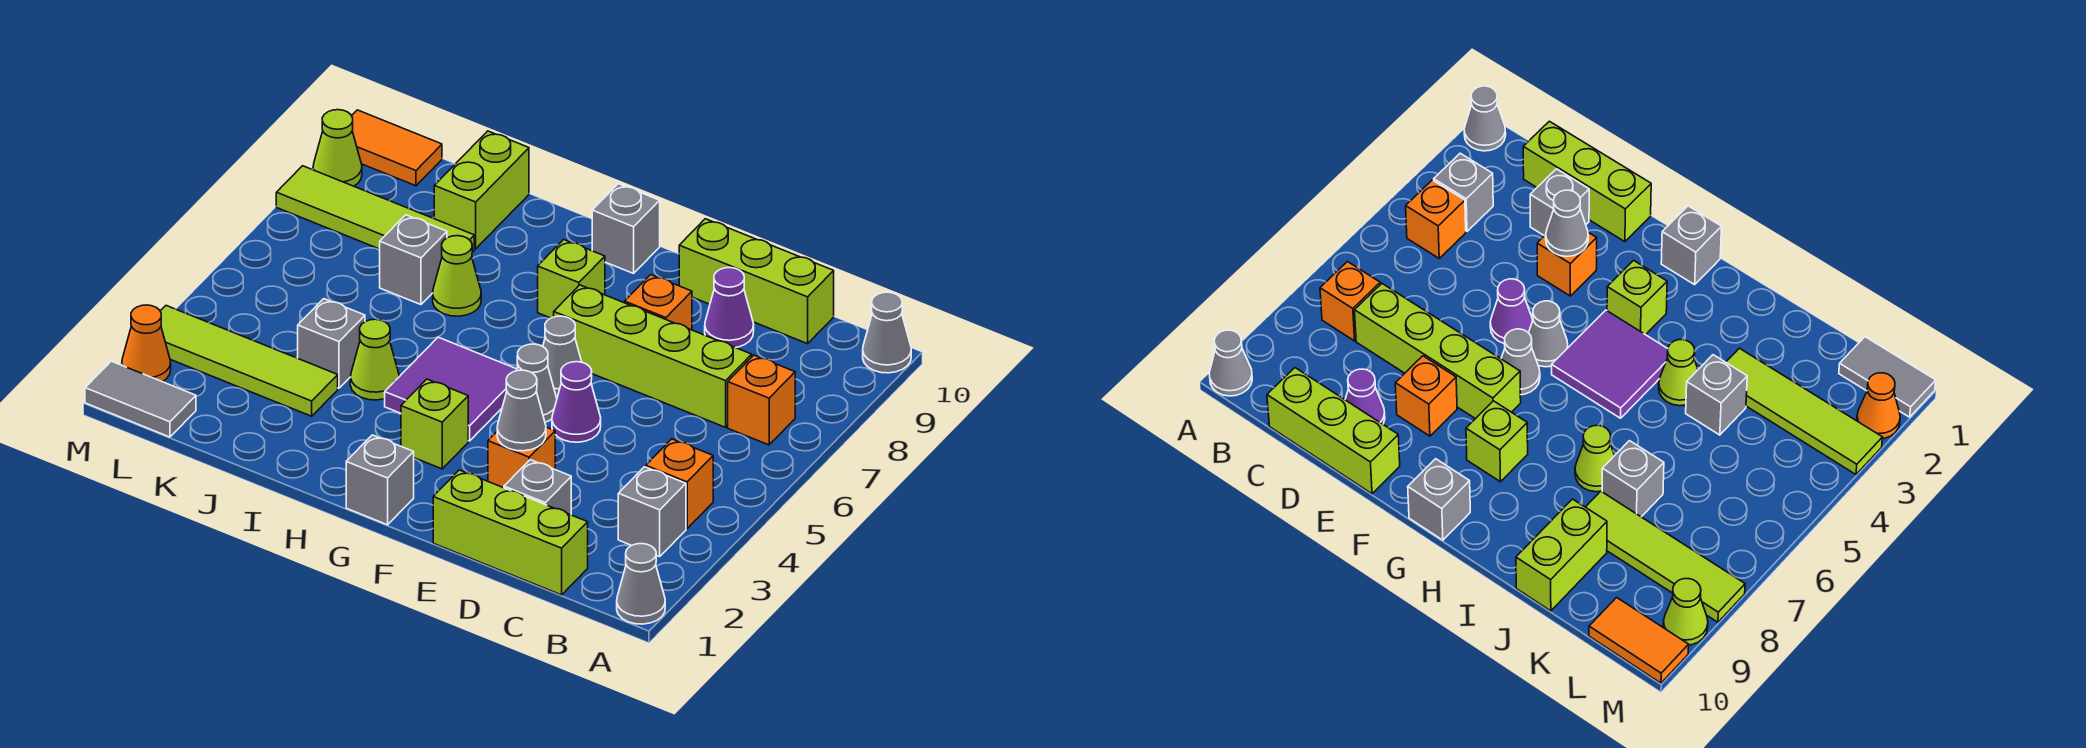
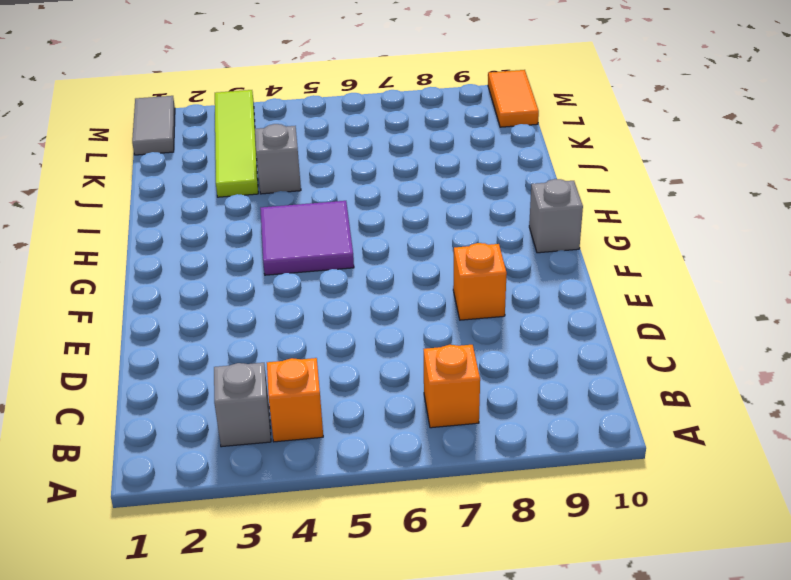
none -> grey 1x1 cone [617,544,665,624]
none -> grey 1x1 cone [863,292,911,373]
none -> lime 1x3 brick [433,470,588,595]
none -> lime 1x4 brick [554,285,752,427]

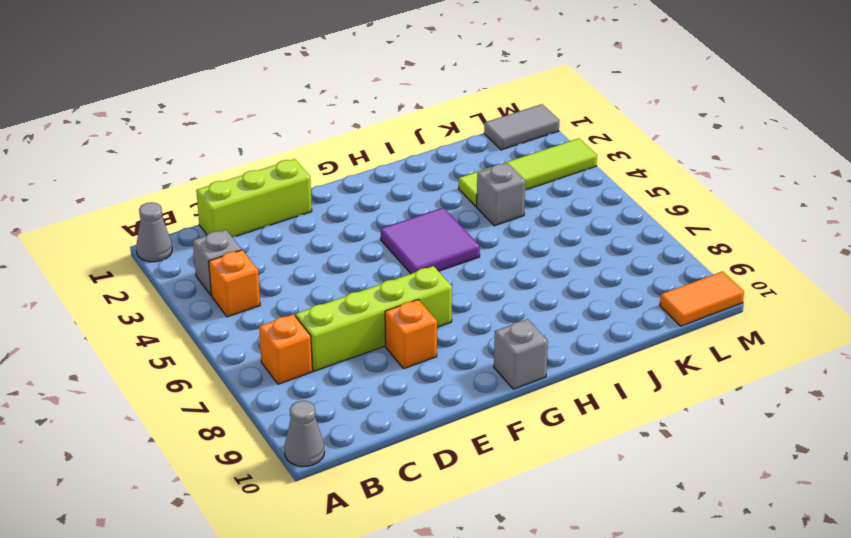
none -> lime 1x3 brick [679,219,834,344]
none -> grey 1x1 brick [504,460,571,515]
none -> purple 1x1 cone [705,268,754,348]
none -> orange 1x1 brick [488,427,555,488]

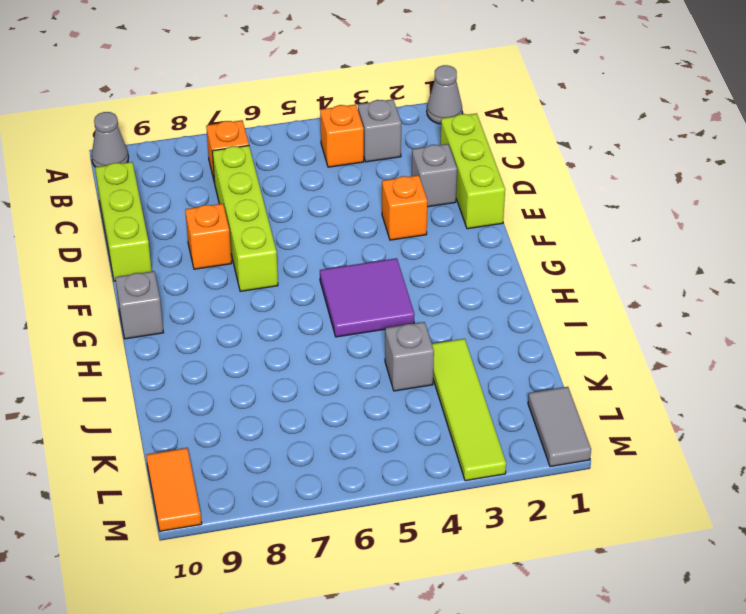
none -> purple 1x1 cone [705,268,754,348]
none -> purple 1x1 cone [552,362,601,442]
none -> grey 1x1 cone [517,344,557,422]
none -> grey 1x1 cone [543,316,582,397]

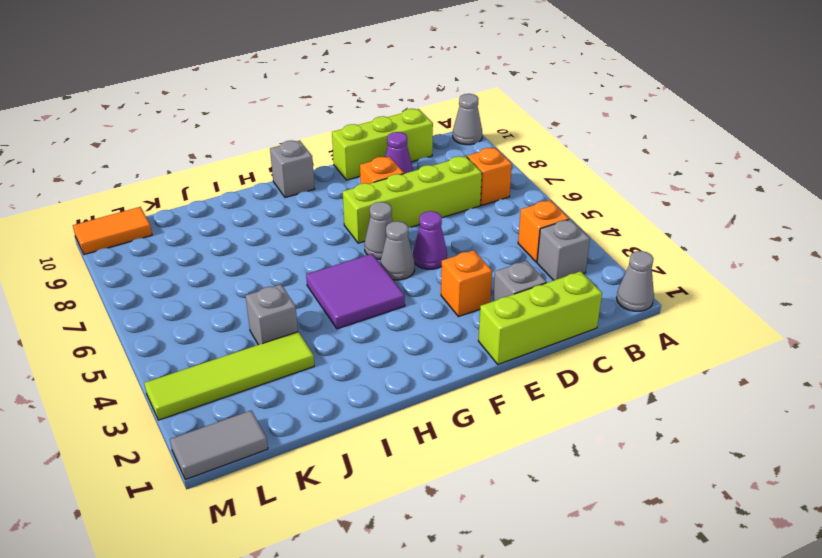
none -> grey 1x1 brick [346,435,414,525]
none -> lime 1x1 brick [401,379,468,469]
none -> lime 1x1 brick [538,240,605,318]
none -> lime 1x1 cone [350,319,399,400]

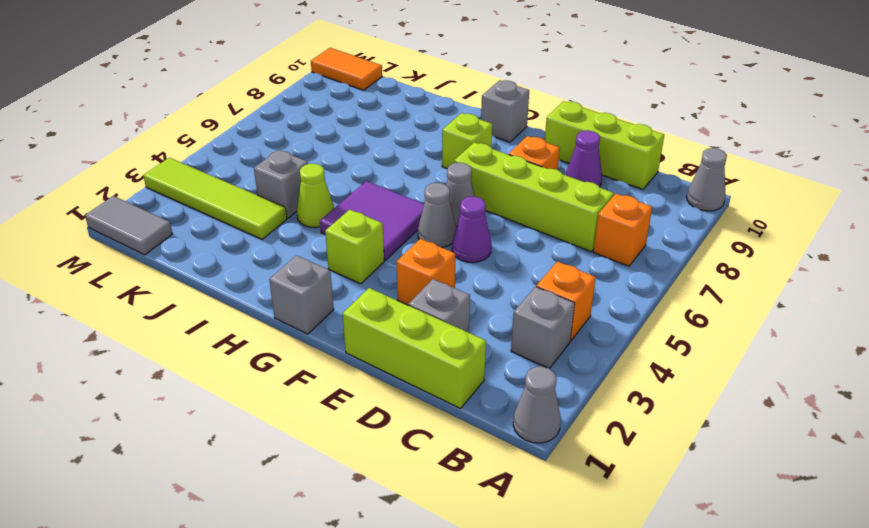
none -> lime 1x1 cone [433,236,481,316]
none -> grey 1x1 brick [380,215,447,305]
none -> lime 1x4 tile [276,166,474,252]
none -> lime 1x2 brick [434,131,529,249]

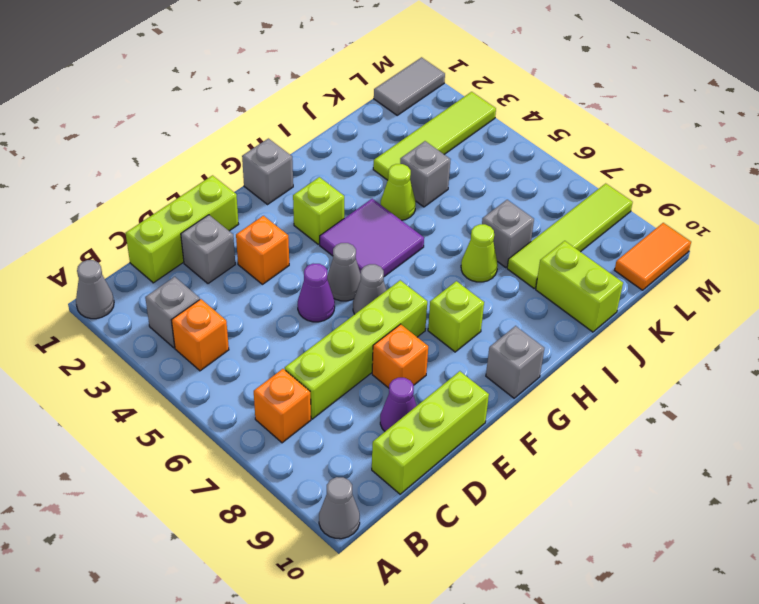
none -> orange 1x1 cone [122,305,171,382]
none -> lime 1x1 cone [313,110,362,186]
none -> grey 1x1 cone [497,370,546,451]

